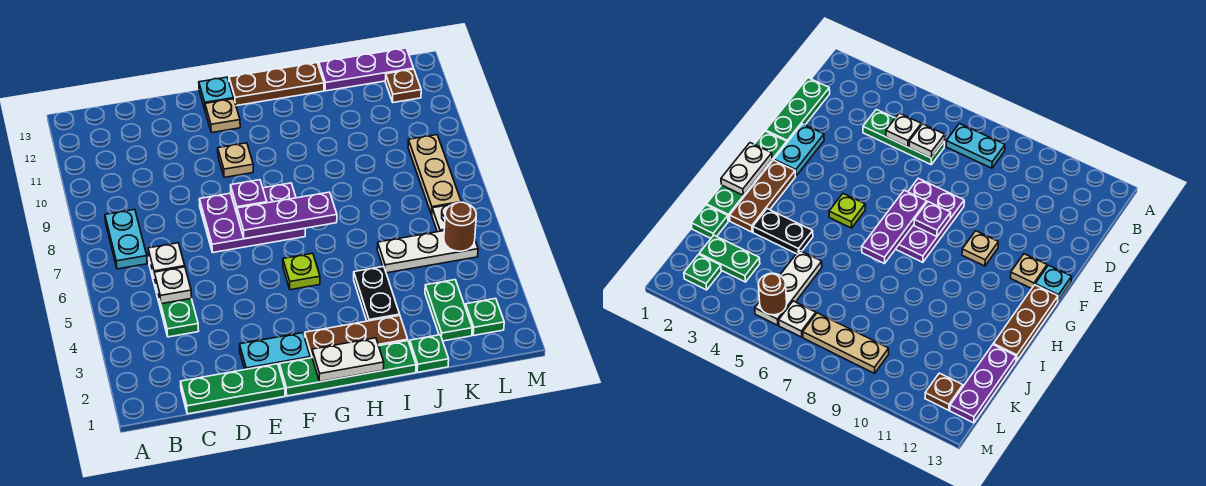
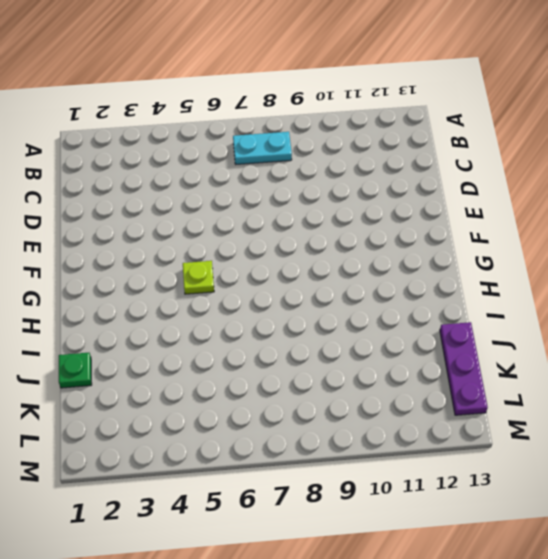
none -> green 1x3 plate [181,364,285,414]
none -> green 1x3 plate [149,260,199,337]
none -> cyan 1x2 plate [240,333,310,370]

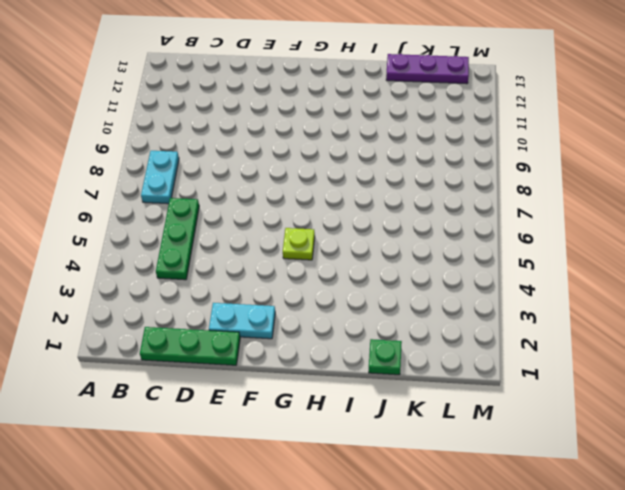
none -> purple 2x3 plate [199,183,305,252]
none -> green 1x4 plate [279,341,416,396]
none -> tan 1x1 plate [218,143,253,177]

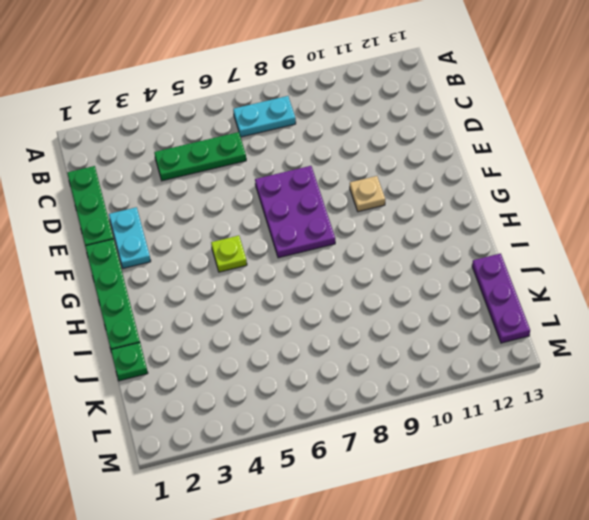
none -> tan 1x1 plate [205,99,240,133]
none -> cyan 1x1 plate [199,77,234,109]
none -> brown 1x3 plate [305,315,408,358]

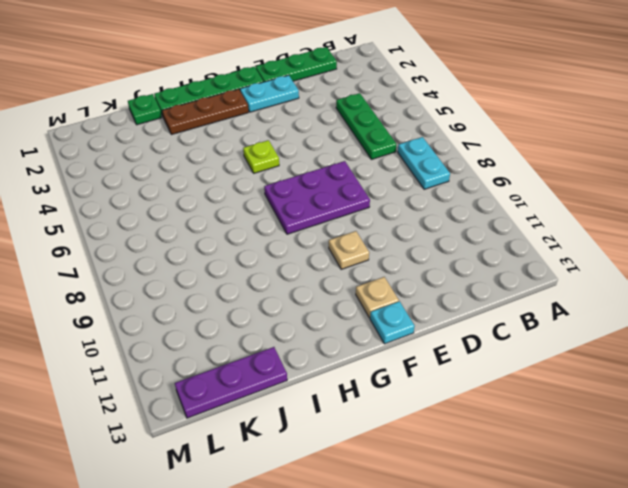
none -> brown 1x3 plate [229,63,324,106]
none -> black 1x2 plate [354,266,400,321]
none -> white 1x3 plate [377,231,478,273]

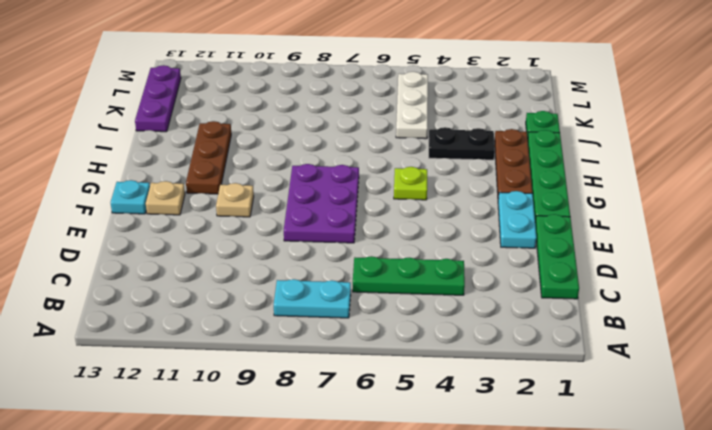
brown 1x3 plate [186,121,231,194] -> brown 1x3 plate moved to [229,63,324,106]
none -> green 1x2 plate [425,280,472,341]
none -> green 1x1 plate [465,298,504,336]
none -> white 1x1 plate [432,205,450,232]

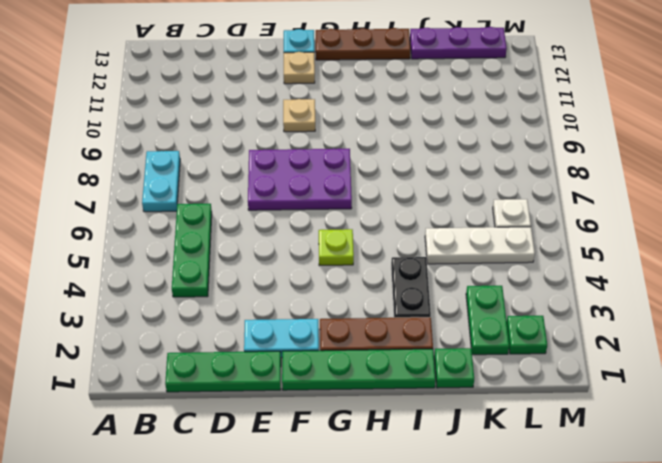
none -> tan 1x3 plate [408,135,461,215]
none -> brown 1x1 plate [385,69,421,103]
none -> white 1x1 plate [154,267,192,304]

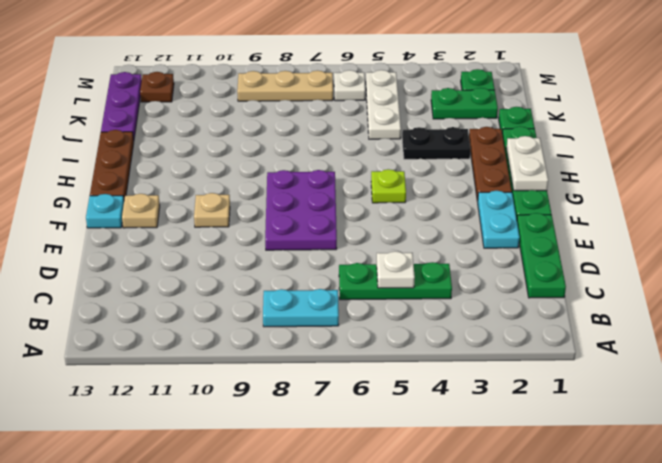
none -> white 1x1 plate [148,243,185,279]
none -> purple 1x3 plate [237,192,337,239]
none -> purple 1x1 plate [230,180,267,213]

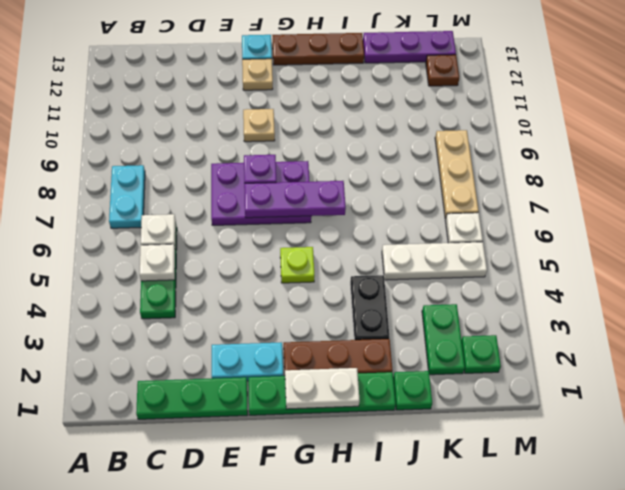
none -> brown 1x1 round brick [444,202,476,251]

